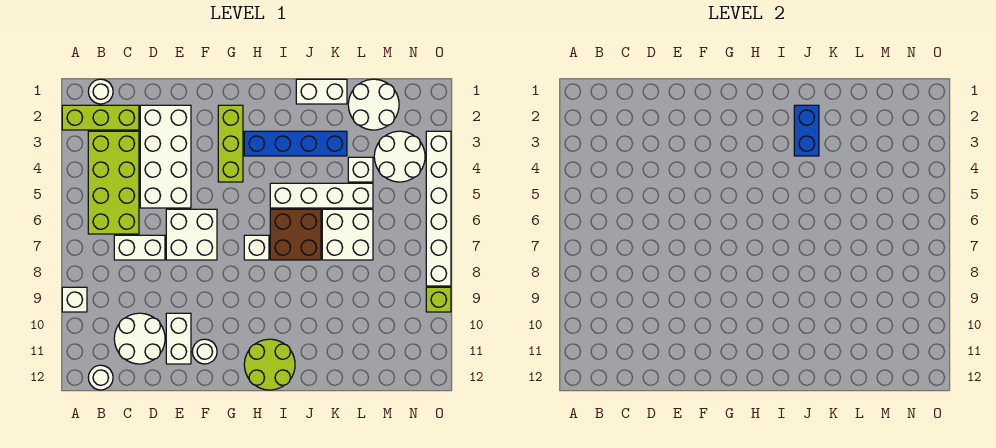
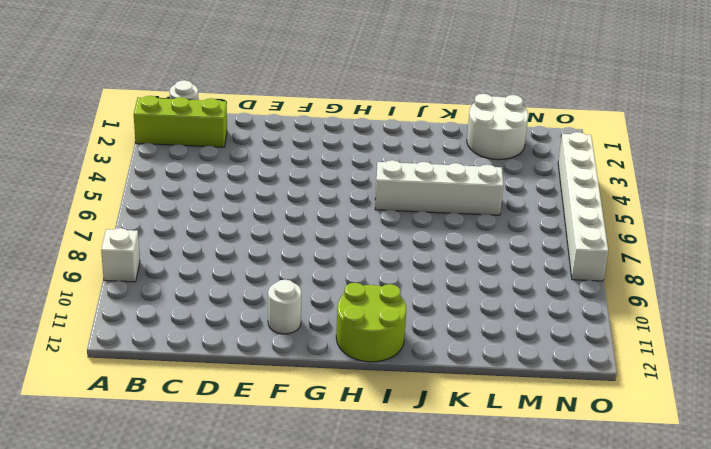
none -> lime 2x4 brick [88,131,139,234]
none -> white 1x1 round brick [88,365,113,390]
none -> white 1x2 brick [114,235,165,260]

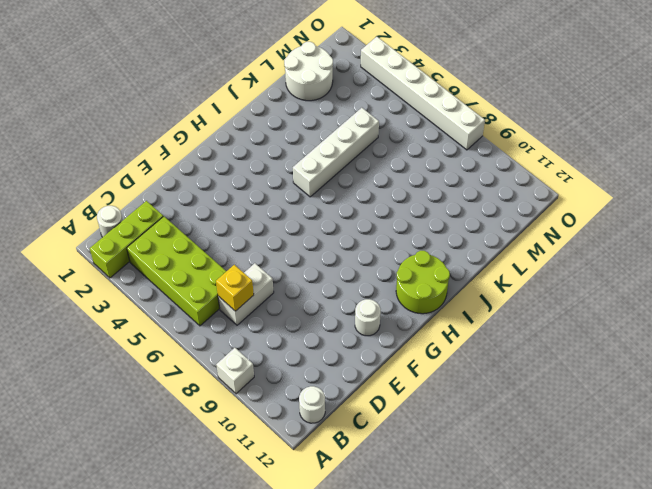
yellow 1x1 brick [216,265,254,311] -> none
none -> white 2x2 round brick [114,313,165,364]
none -> white 2x4 brick [140,105,191,208]
none -> white 2x2 brick [166,209,217,260]

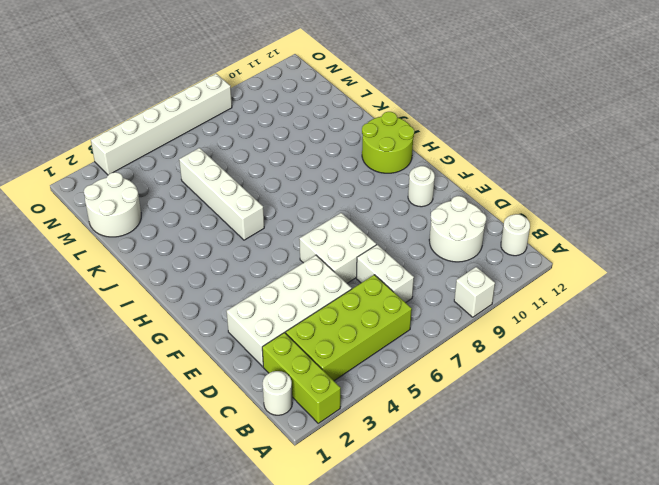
none -> white 1x2 brick [166,313,191,364]
none -> lime 1x3 brick [218,105,243,182]
none -> blue 1x4 brick [244,131,347,156]

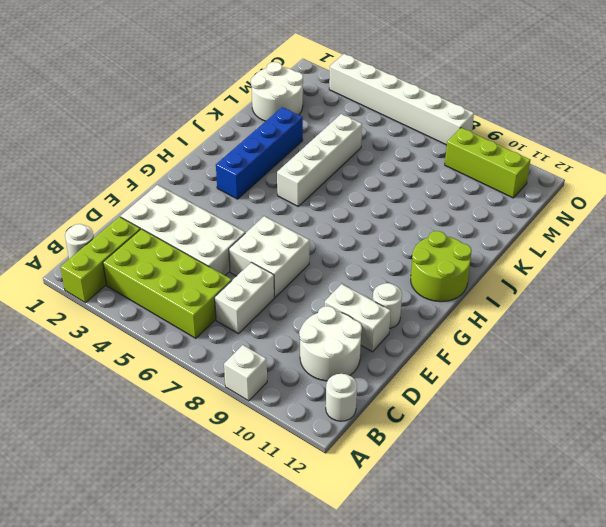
lime 1x3 brick [445,128,530,198] -> lime 1x3 brick moved to [218,105,243,182]
none -> white 1x1 brick [244,235,269,260]
none -> brown 2x2 brick [270,209,321,260]
none -> white 1x2 brick [296,79,347,104]

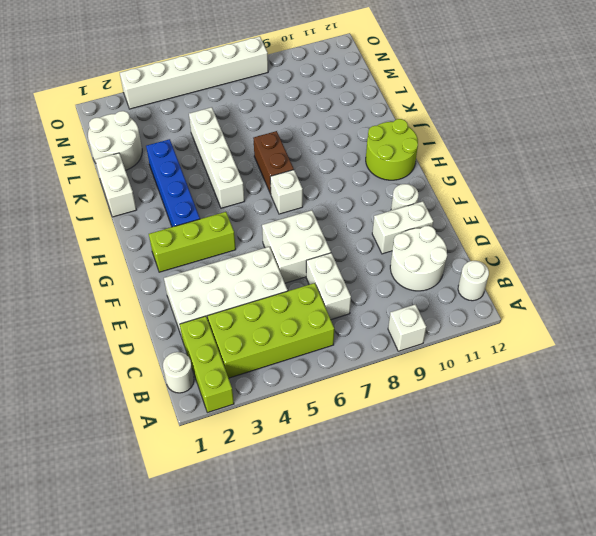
brown 1x2 brick [253,131,294,194] -> brown 2x2 brick [270,209,321,260]
none -> white 2x2 brick [322,209,373,260]
none -> white 1x1 brick [348,157,373,182]
none -> white 2x2 round brick [374,131,425,182]

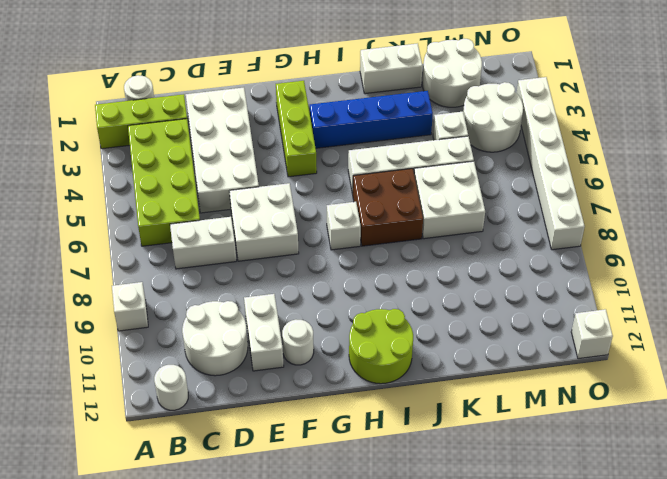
white 1x1 brick [571,309,613,359] -> none
none -> lime 1x1 brick [426,287,451,312]
none -> blue 1x2 brick [794,105,819,156]

